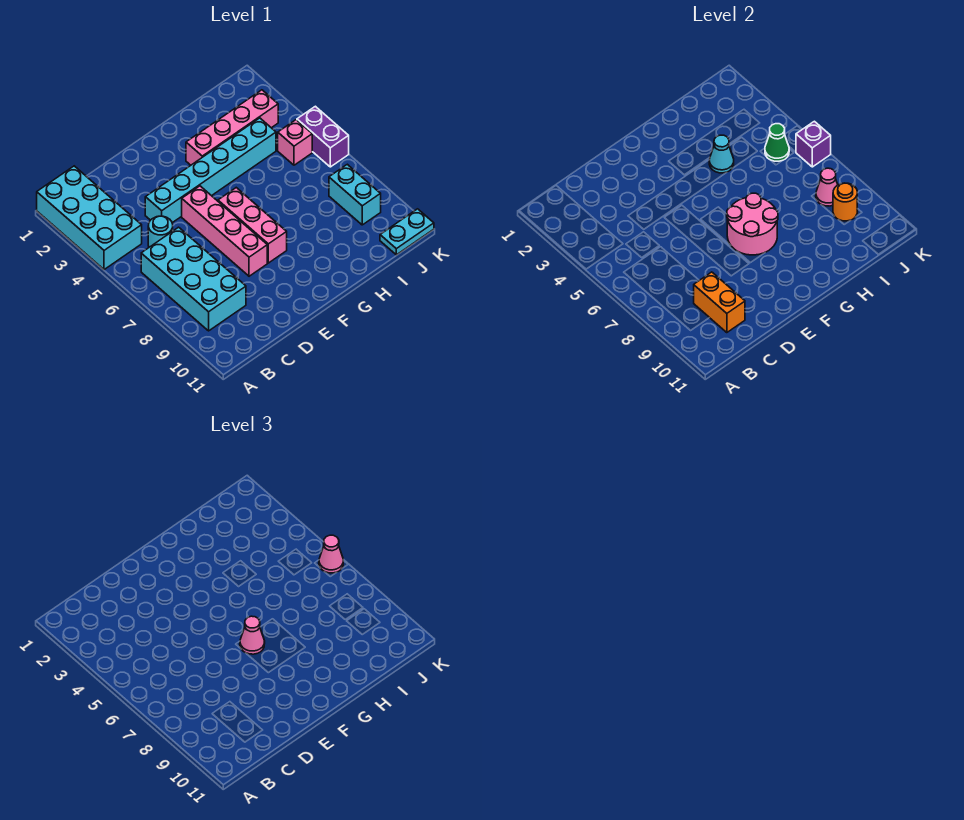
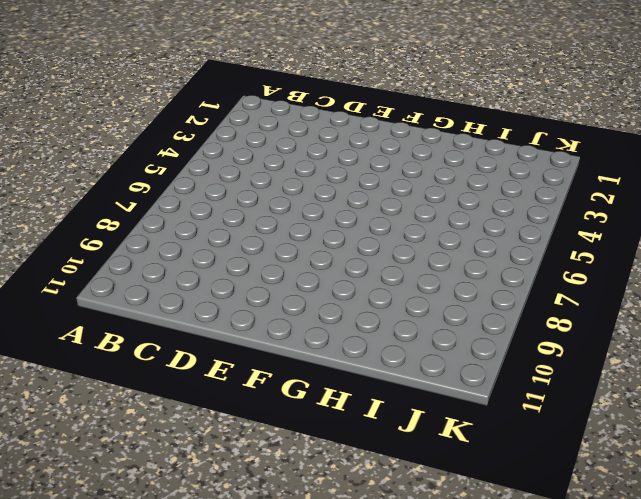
none -> cyan 2x4 brick [37,166,142,270]
none -> cyan 2x4 brick [141,227,246,331]
none -> cyan 1x1 round brick [148,216,173,247]

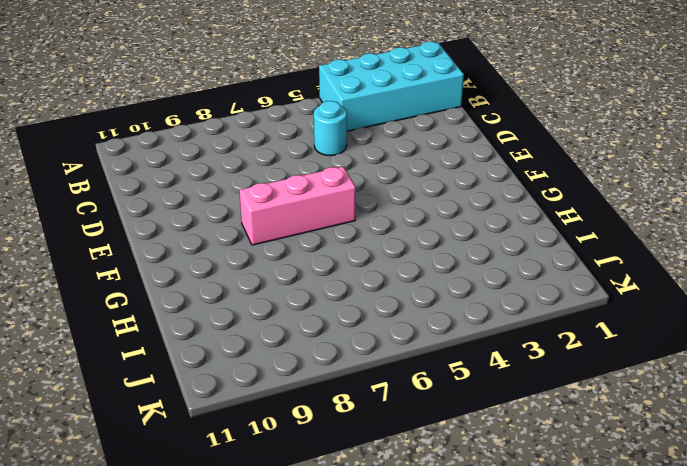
none -> cyan 2x4 brick [141,227,246,331]
none -> cyan 1x6 brick [145,118,276,223]
none -> pink 1x4 brick [182,186,267,276]

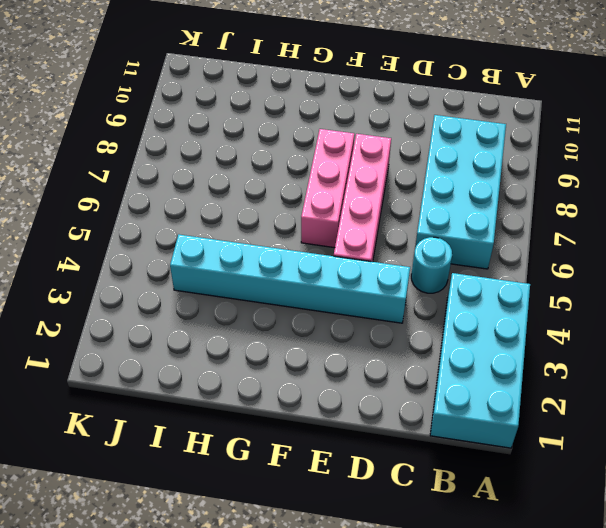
none -> pink 1x4 brick [186,90,278,165]
none -> pink 1x1 brick [278,120,312,165]
none -> cyan 1x2 brick [329,164,381,225]

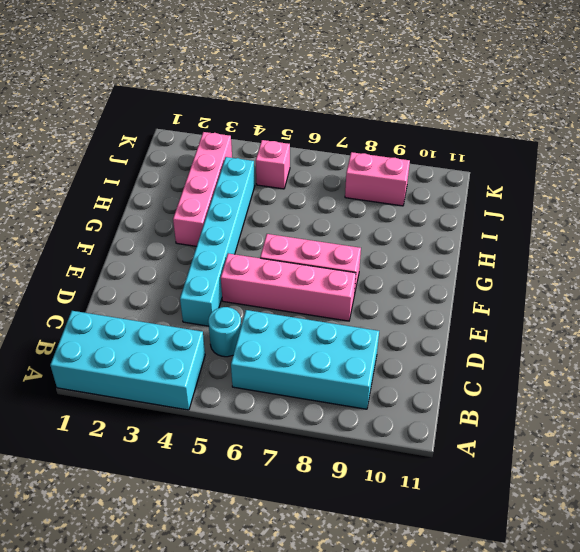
pink 1x2 brick [345,152,410,206] -> cyan 1x2 brick [329,164,381,225]
none -> cyan 1x2 plate [380,209,434,255]
none -> purple 1x2 brick [297,106,349,167]
none -> orange 1x2 brick [694,272,745,333]

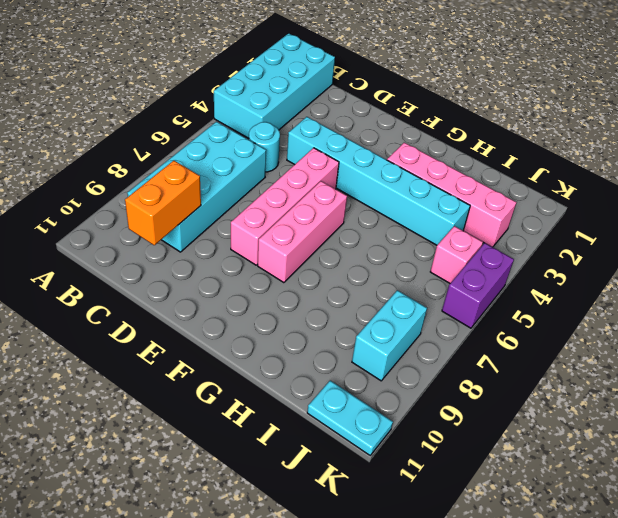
none -> pink 2x2 round brick [727,193,778,255]
none -> cyan 1x1 cone [709,135,734,173]
none -> green 1x1 cone [765,124,789,161]

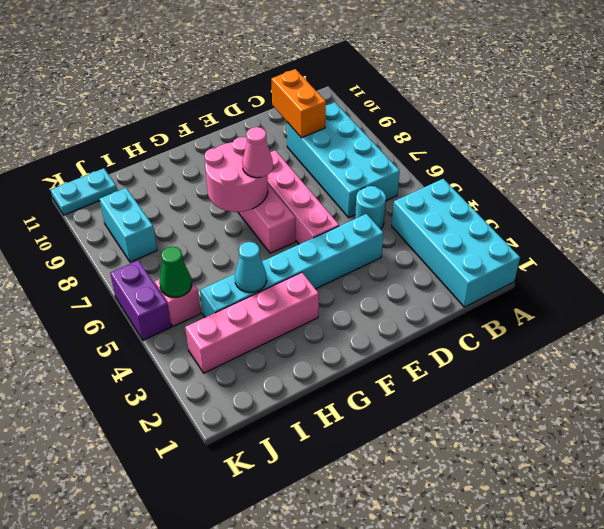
none -> pink 1x1 cone [816,168,838,206]
none -> orange 1x1 round brick [833,183,857,221]
none -> purple 1x1 brick [796,121,831,167]

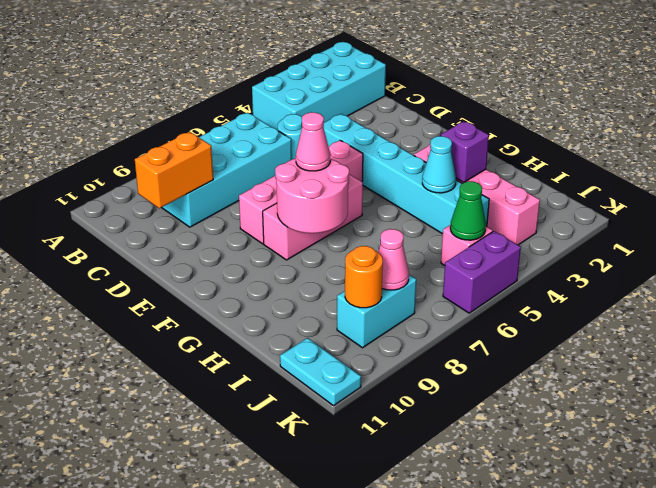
purple 1x1 brick [441,121,489,183] -> purple 1x1 brick moved to [796,121,831,167]
none -> pink 1x1 cone [319,535,343,573]

